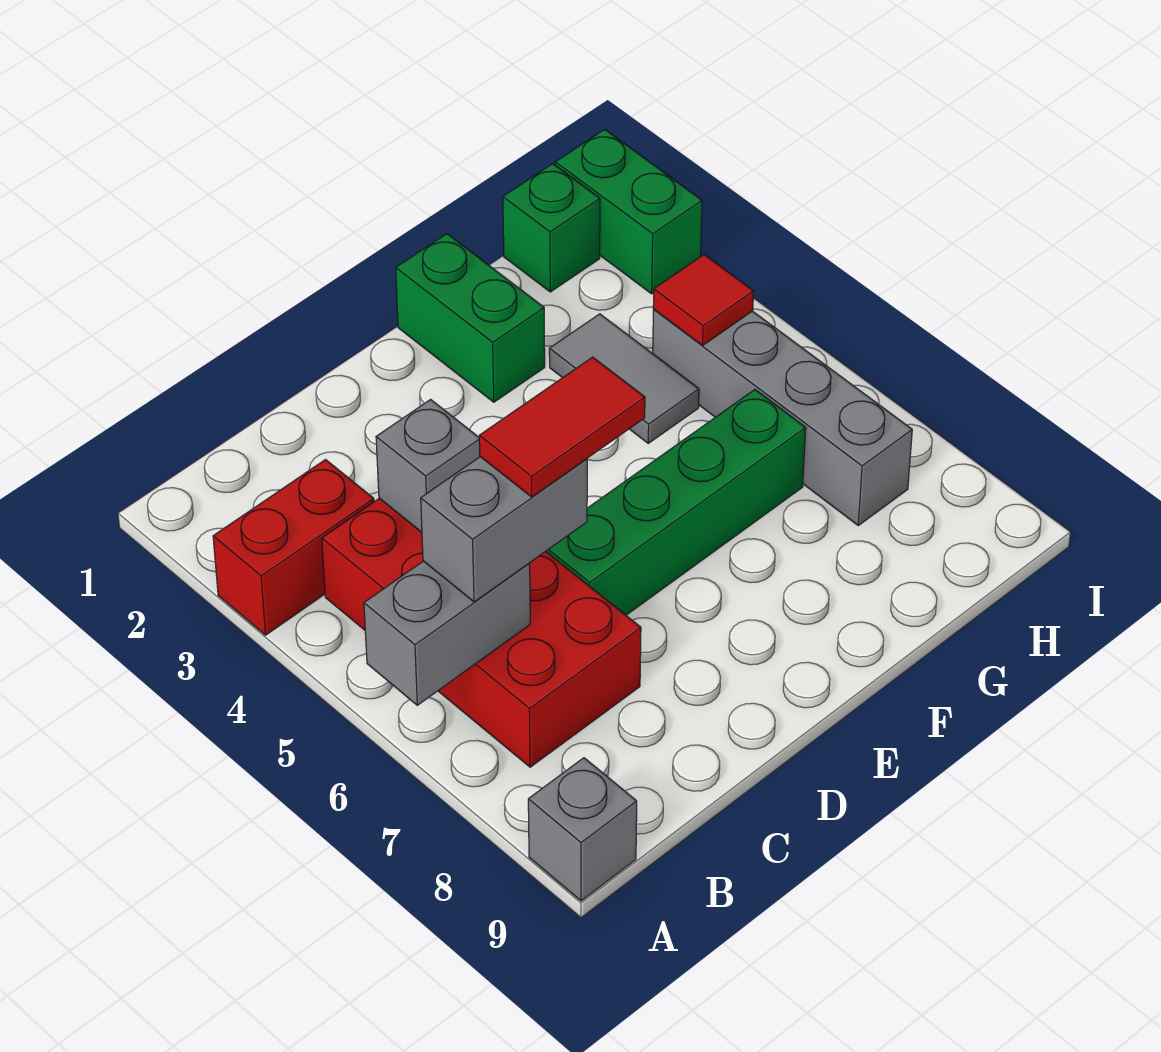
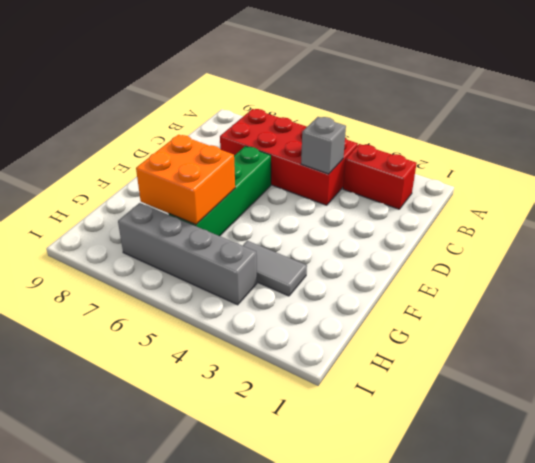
red 1x2 brick [343,144,417,209] -> red 1x2 brick turned to [213,460,374,635]
orange 2x2 brick [136,135,235,225] -> none
none -> grey 1x1 brick [528,758,637,901]
none -> green 1x2 brick [396,234,545,402]
none -> green 1x1 brick [503,164,600,292]

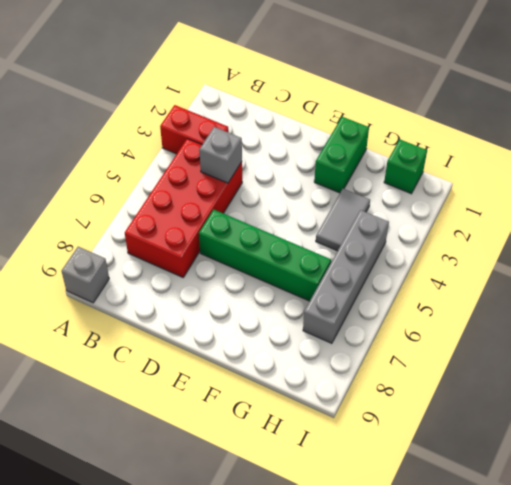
none -> green 1x2 brick [555,129,702,294]
none -> grey 1x2 brick [364,561,530,705]
none -> red 1x1 tile [653,255,754,345]

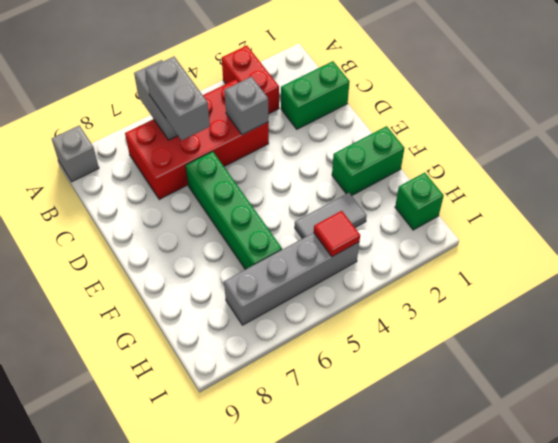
green 1x2 brick [281,61,350,129] -> green 1x2 brick moved to [555,129,702,294]
none -> red 1x2 tile [479,357,645,497]

